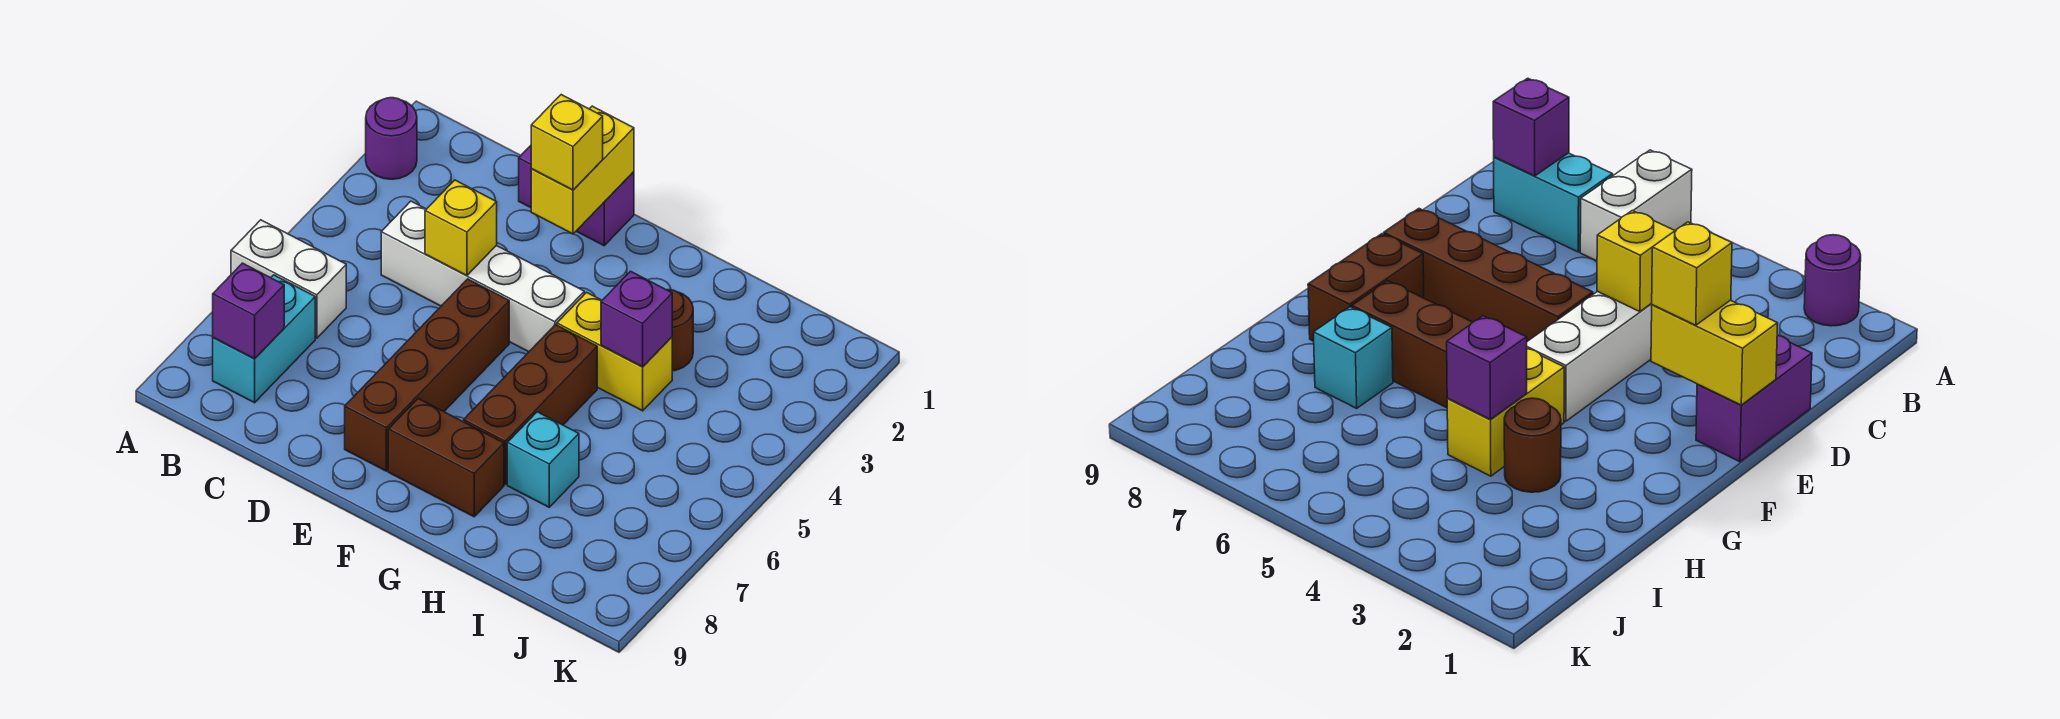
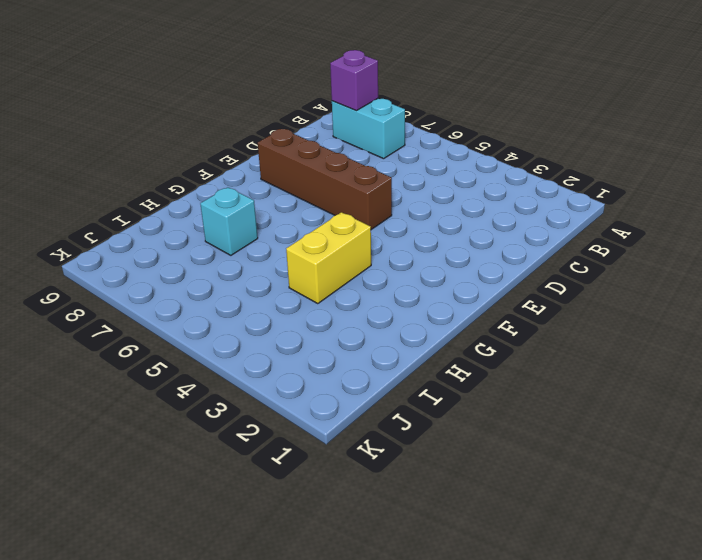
none -> purple 1x1 round brick [366,98,417,179]
none -> white 1x2 brick [231,220,346,338]
none -> white 1x4 brick [381,201,584,352]

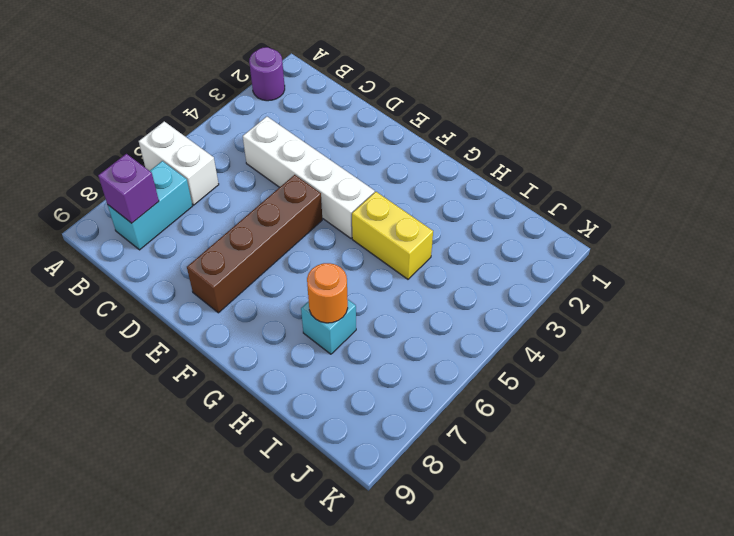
orange 1x1 round brick [307,263,348,323] -> none
none -> purple 1x2 brick [519,146,634,246]
none -> brown 1x2 brick [388,398,504,517]
none -> brown 1x3 brick [464,325,597,484]

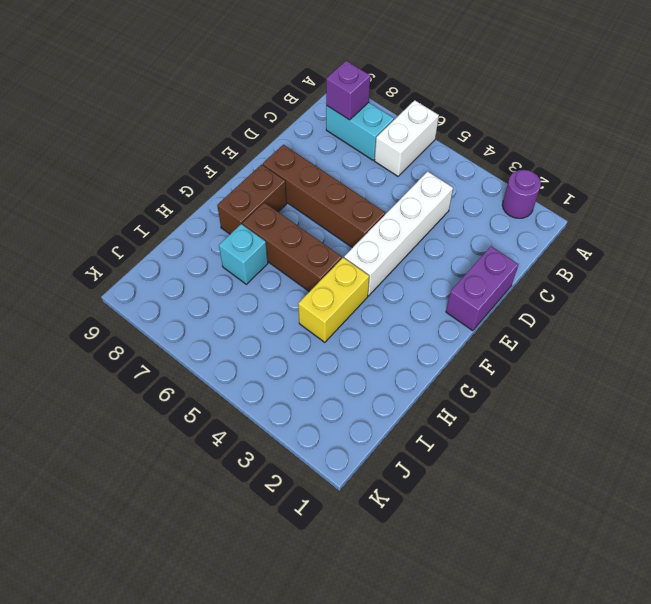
none -> brown 1x1 round brick [668,290,693,371]
none -> yellow 1x1 brick [425,180,497,276]
none -> yellow 1x2 brick [531,106,634,234]

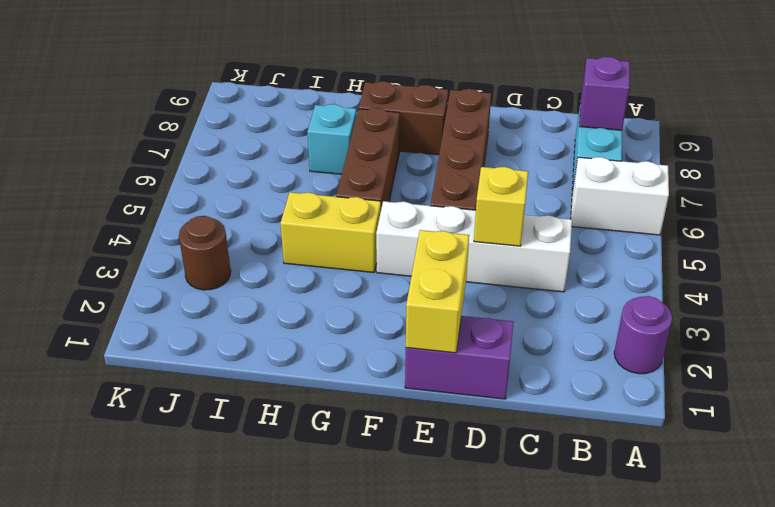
brown 1x1 round brick [179,216,231,290] -> brown 1x1 round brick moved to [668,290,693,371]
none -> purple 1x1 brick [601,271,672,367]
none -> yellow 1x1 brick [531,95,603,190]

